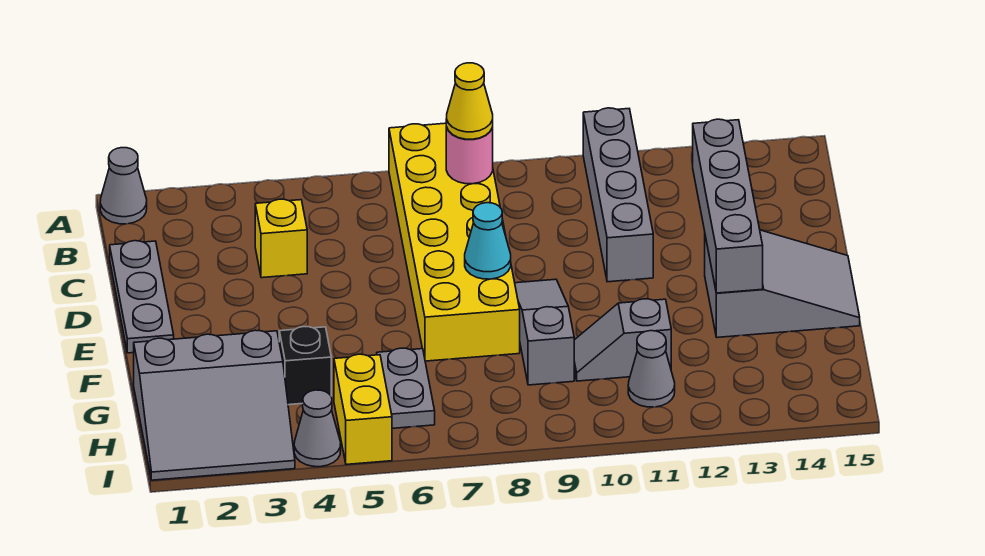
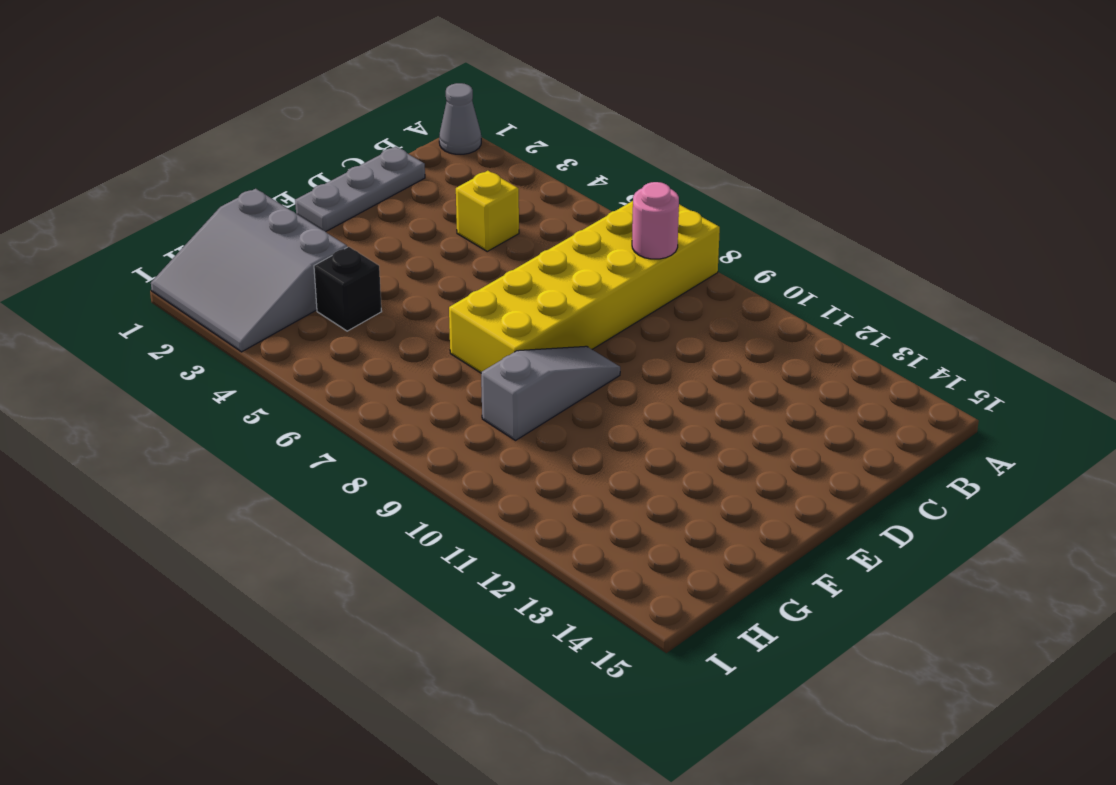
none -> grey 1x4 brick [583,108,653,282]
none -> grey 2x3 slope [705,230,860,337]
none -> grey 1x2 plate [377,348,435,428]

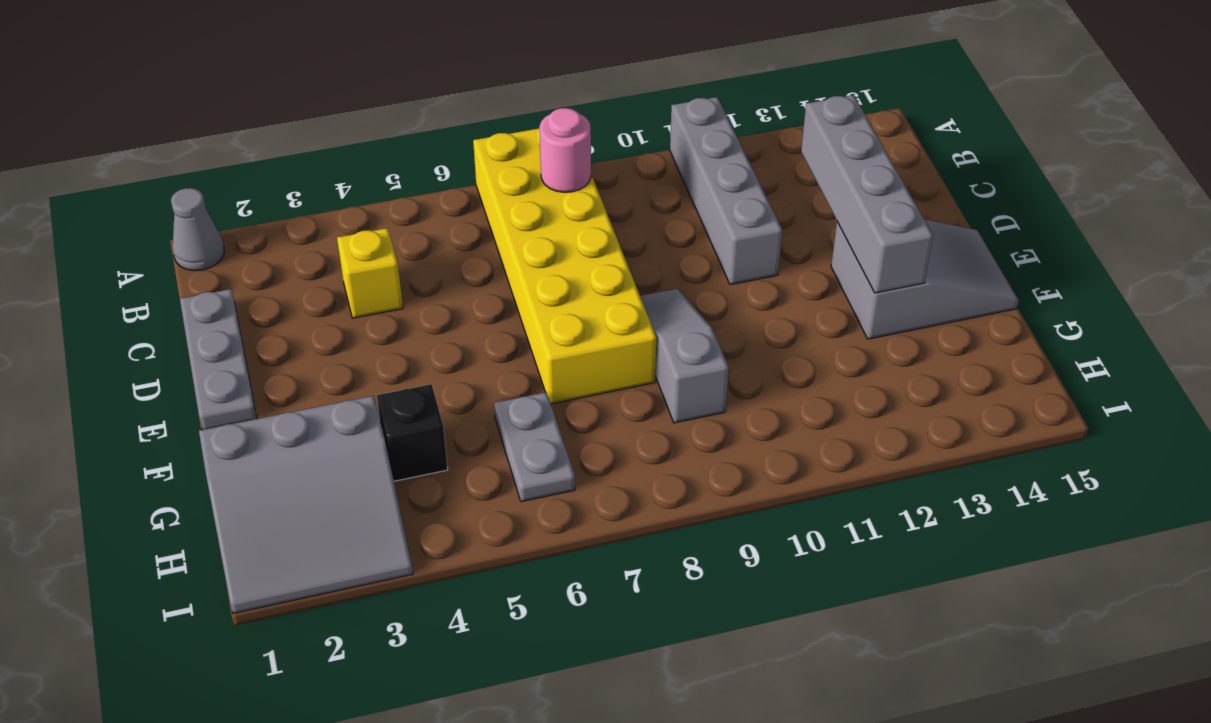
none -> grey 1x2 slope [574,299,671,381]
none -> yellow 1x2 brick [334,354,392,464]
none -> grey 1x1 cone [628,331,675,407]

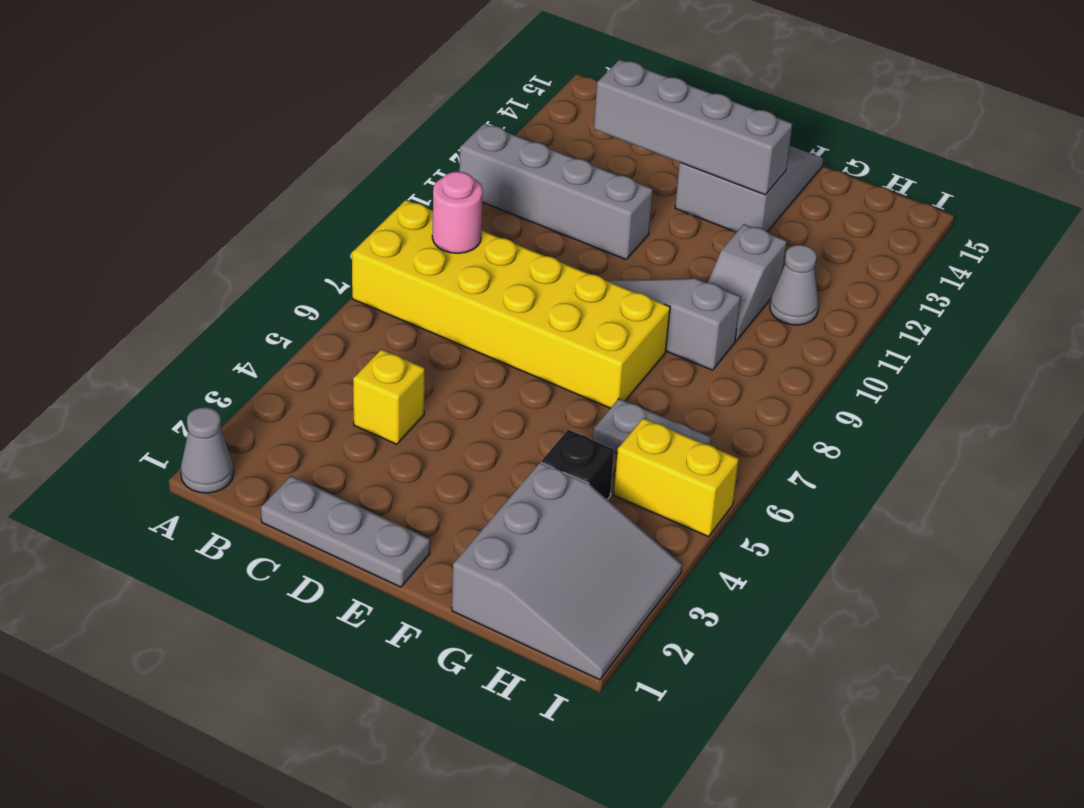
none -> grey 1x1 cone [294,390,341,467]
none -> cyan 1x1 cone [465,203,511,279]
none -> yellow 1x1 cone [446,63,493,139]

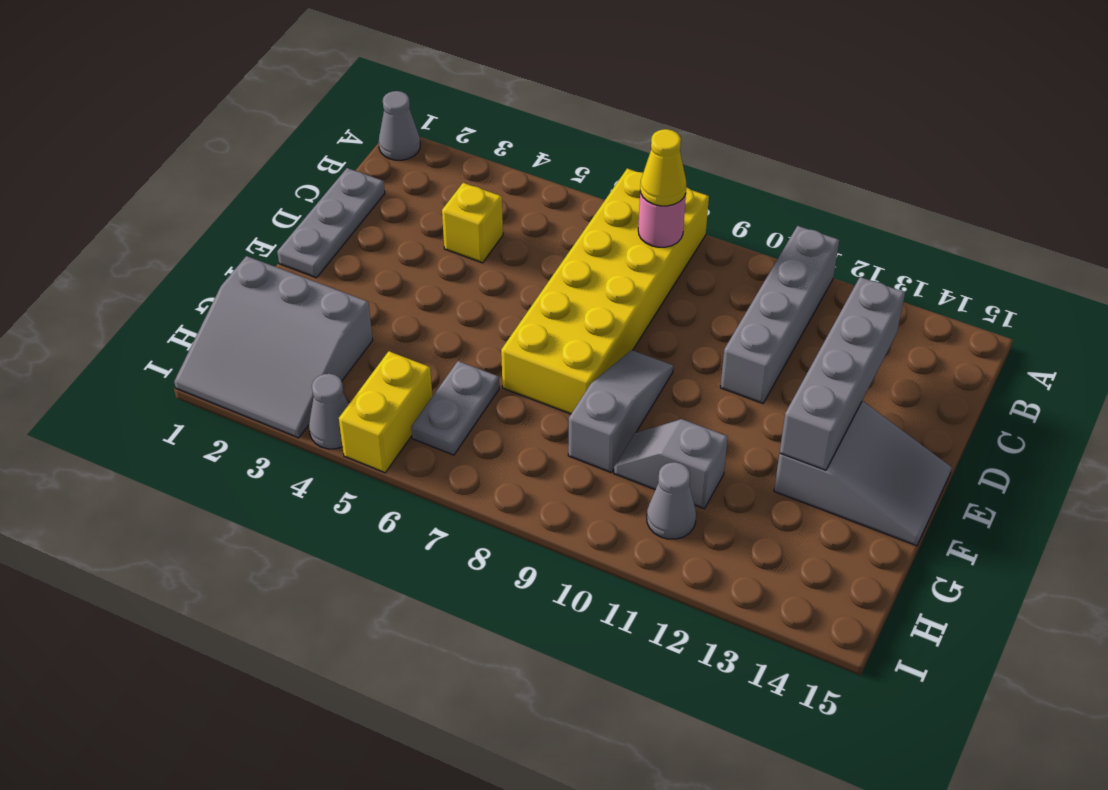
none -> black 1x1 brick [279,327,331,405]
none -> cyan 1x1 cone [465,203,511,279]

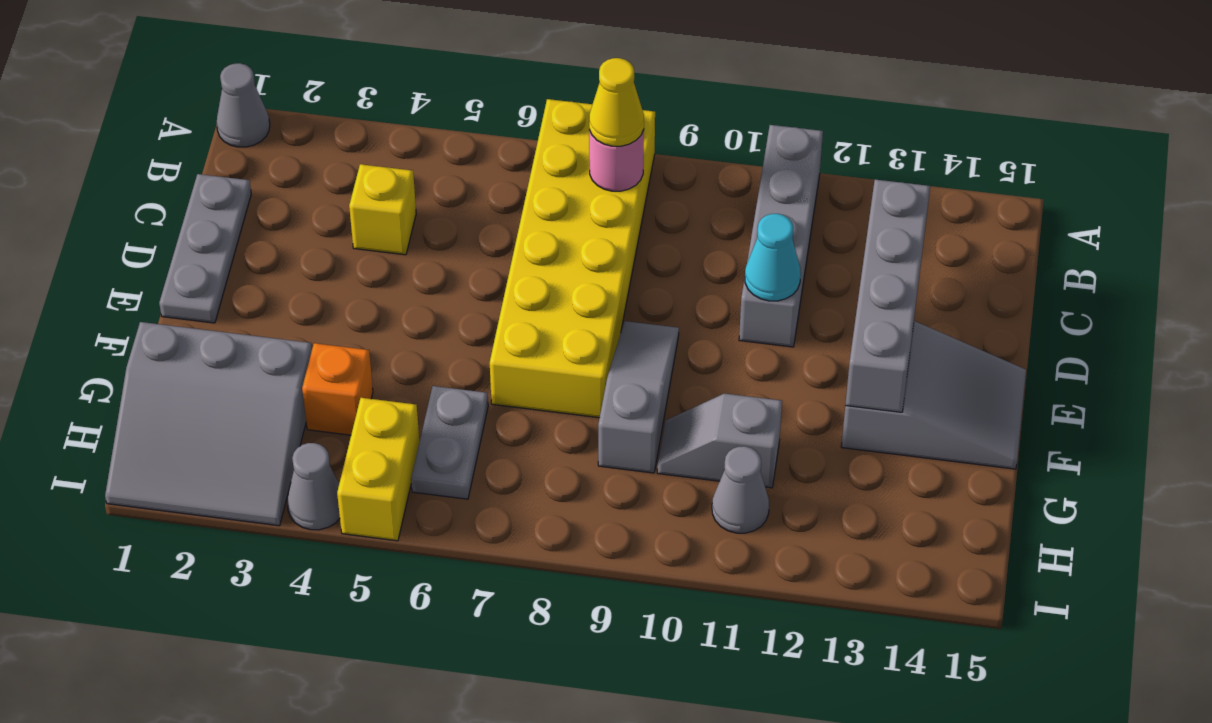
cyan 1x1 cone [745,214,801,301] -> cyan 1x1 cone moved to [465,203,511,279]
orange 1x1 brick [302,343,373,435] -> black 1x1 brick [279,327,331,405]

